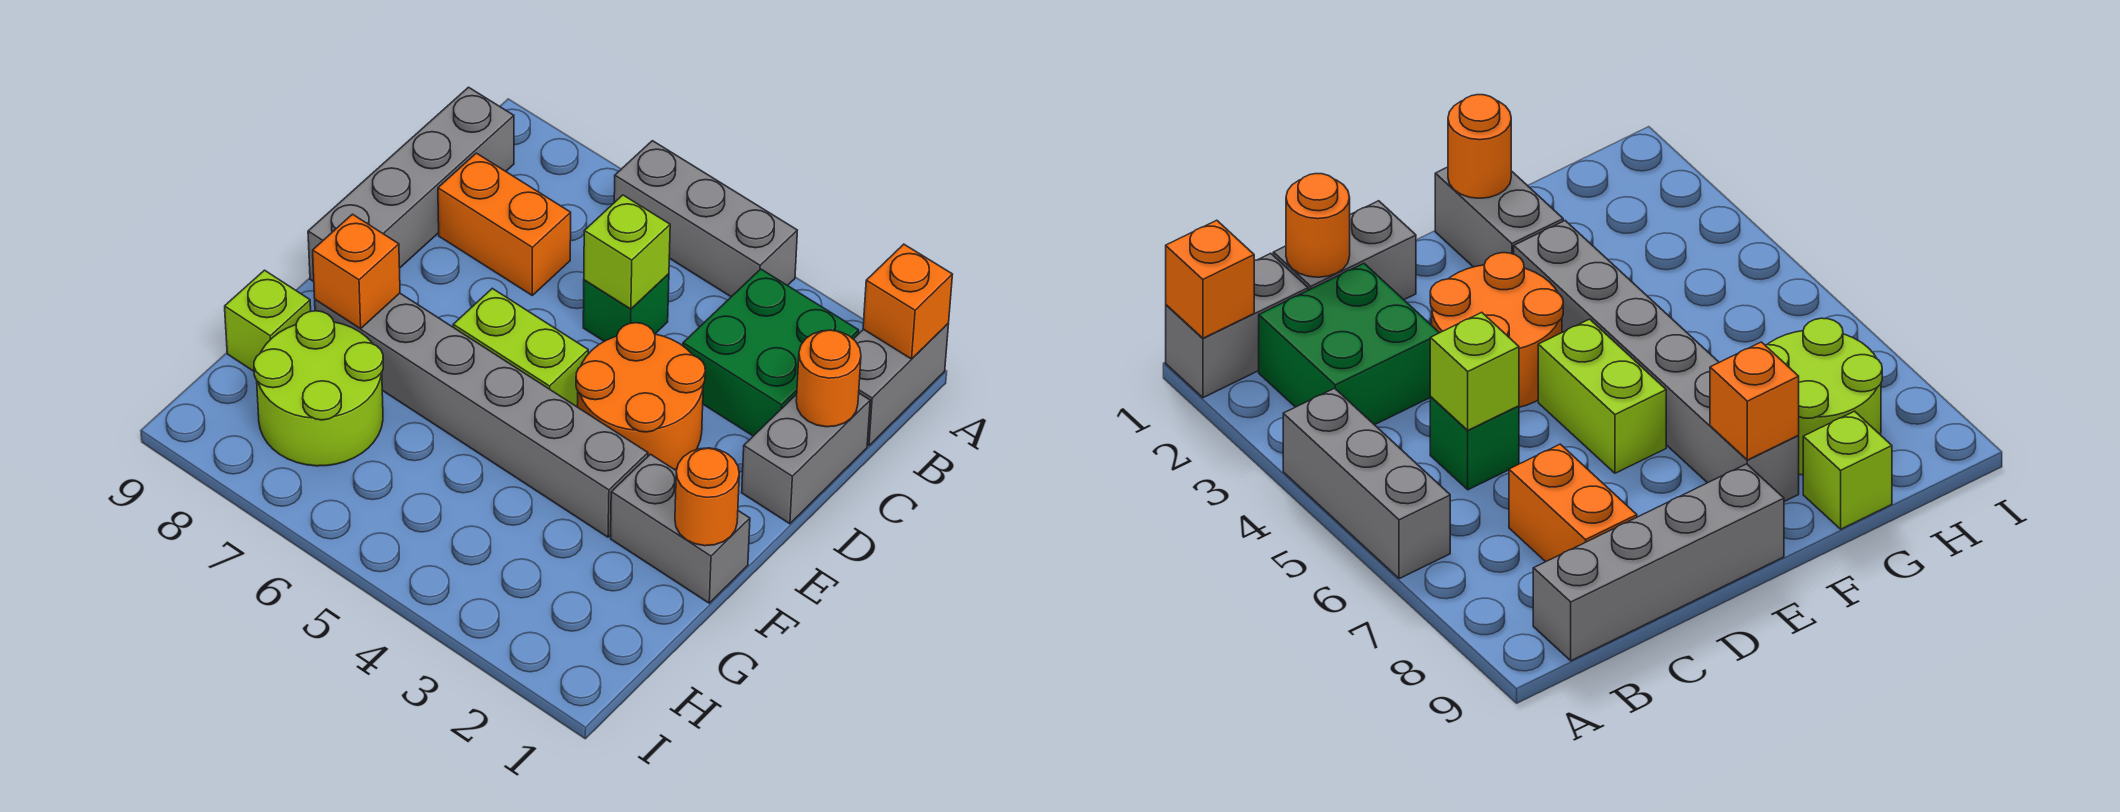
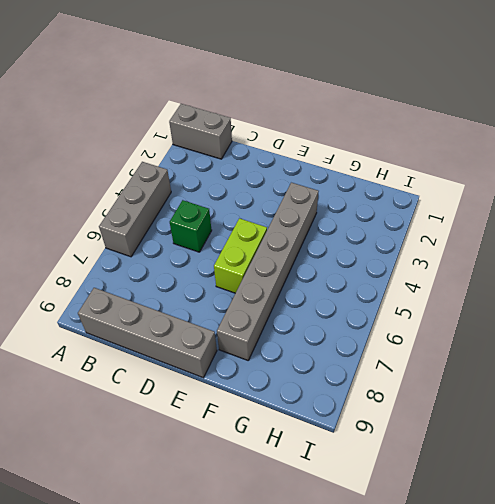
none -> green 2x2 brick [683,269,859,436]
none -> grey 1x2 brick [742,393,870,524]
none -> orange 1x2 brick [438,153,571,295]

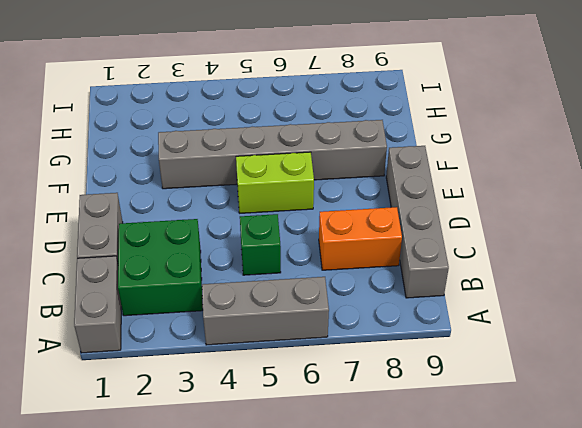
none -> orange 2x2 round brick [576,323,705,470]
none -> grey 1x2 brick [611,454,750,603]
none -> lime 2x2 round brick [254,311,383,466]

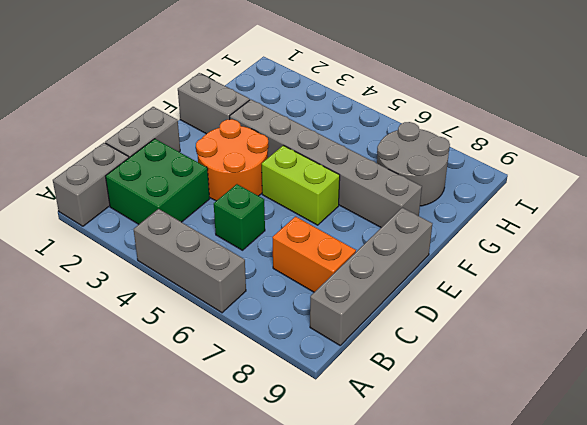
grey 2x2 round brick [377,122,450,206] -> lime 2x2 round brick [254,311,383,466]
none -> lime 1x1 brick [225,270,311,371]
none -> orange 1x1 brick [863,244,953,359]
none -> orange 1x1 round brick [796,330,861,427]

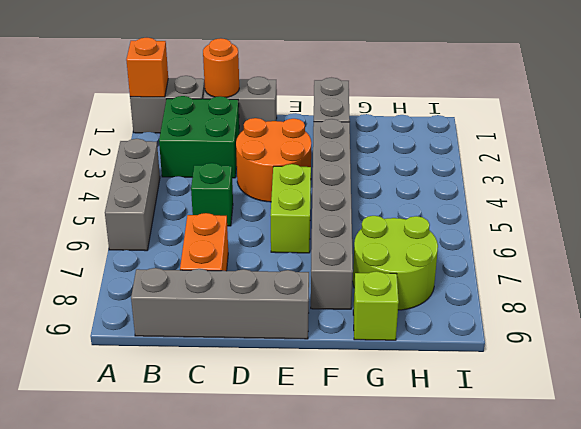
none -> lime 1x1 brick [584,195,670,309]
none -> orange 1x1 round brick [675,448,739,546]
none -> orange 1x1 brick [313,214,400,329]

